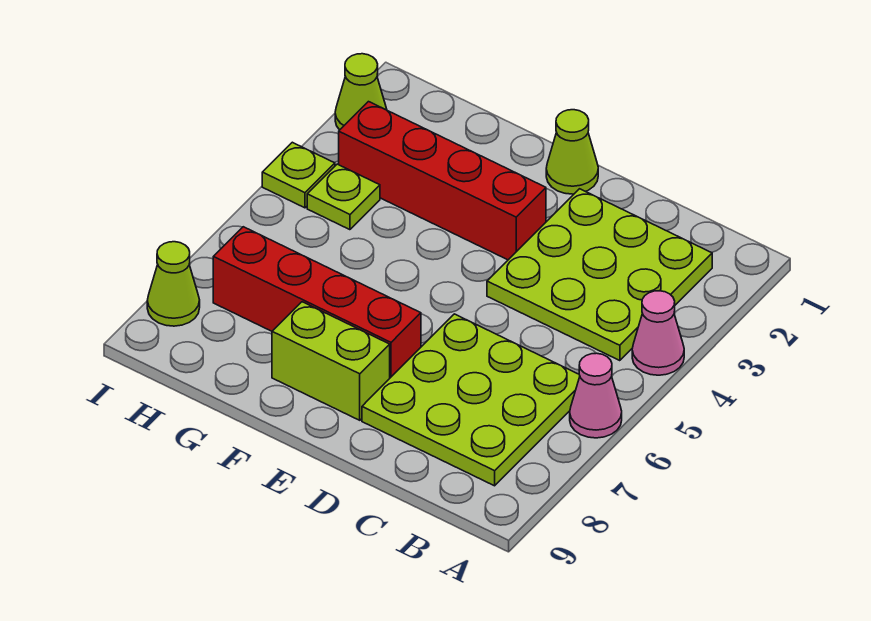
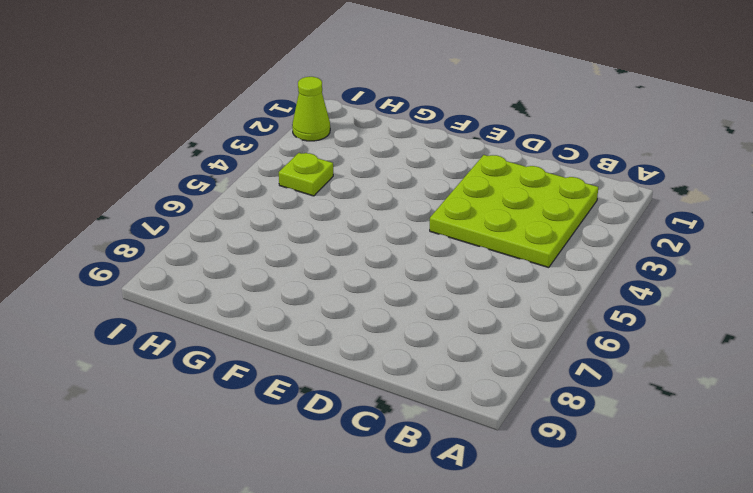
none -> pink 1x1 cone [632,291,684,375]
none -> pink 1x1 cone [570,353,622,438]
none -> lime 3x3 plate [362,314,580,486]

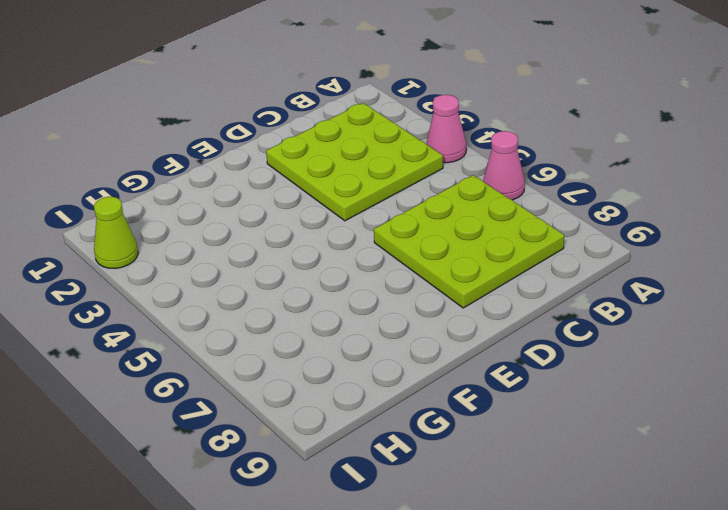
none -> lime 1x1 cone [546,110,598,194]
none -> red 1x4 brick [339,102,546,260]
none -> red 1x4 brick [213,227,421,378]

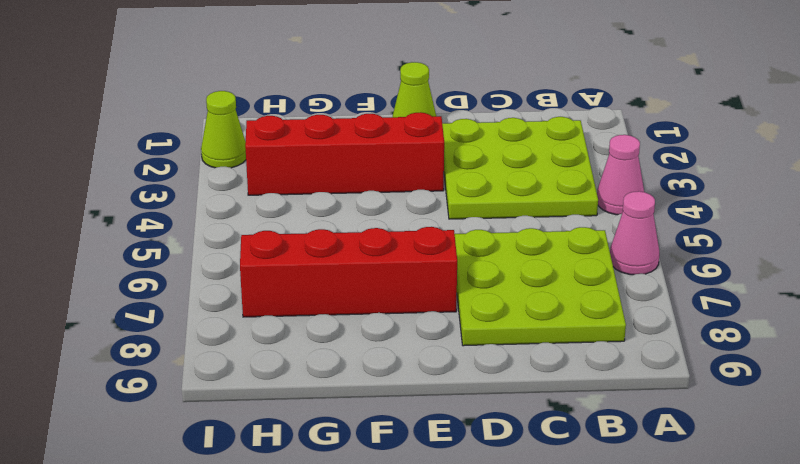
none -> lime 1x2 brick [272,302,390,420]
none -> lime 1x1 plate [307,164,380,230]
none -> lime 1x1 plate [262,142,335,208]

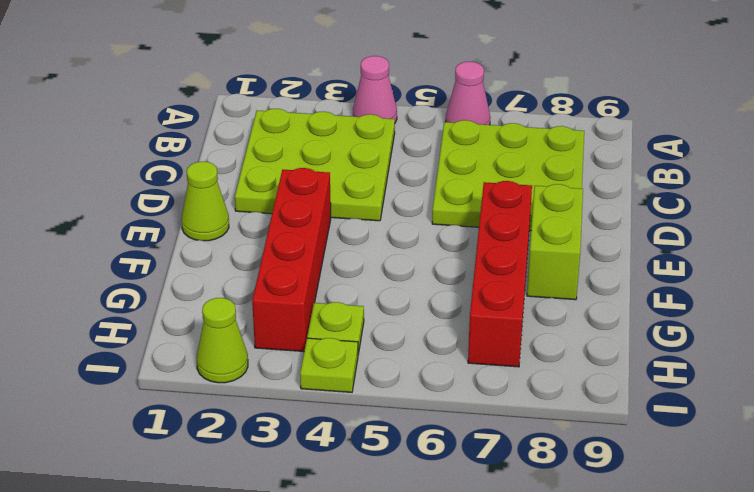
none -> lime 1x1 cone [147,242,200,326]

